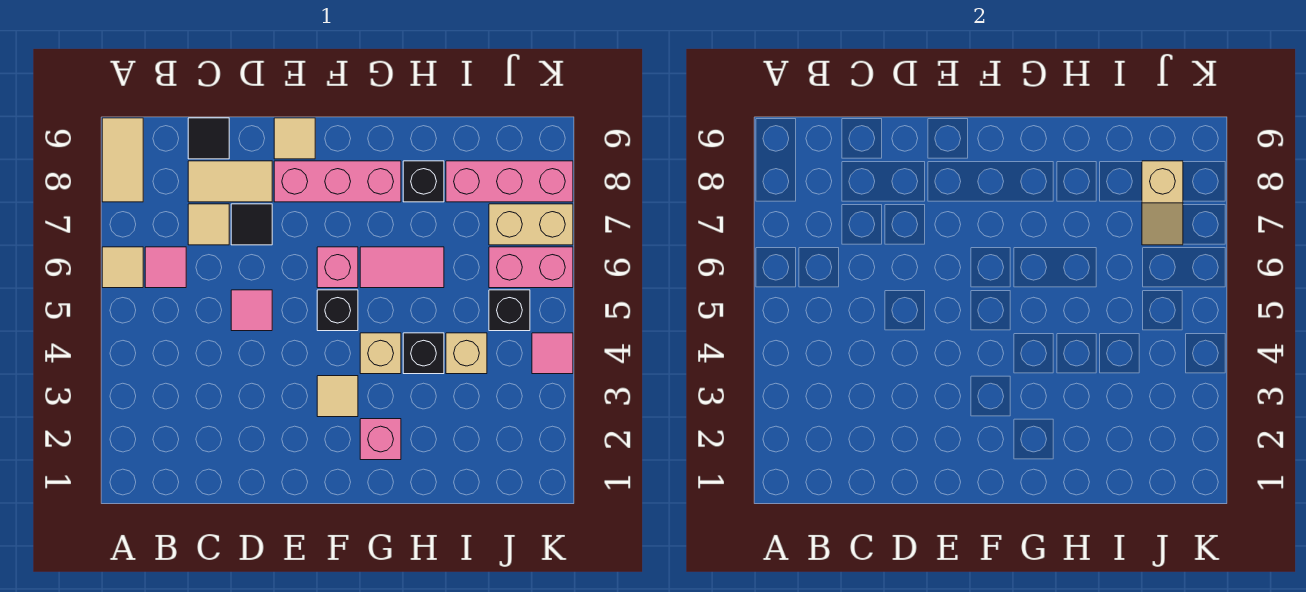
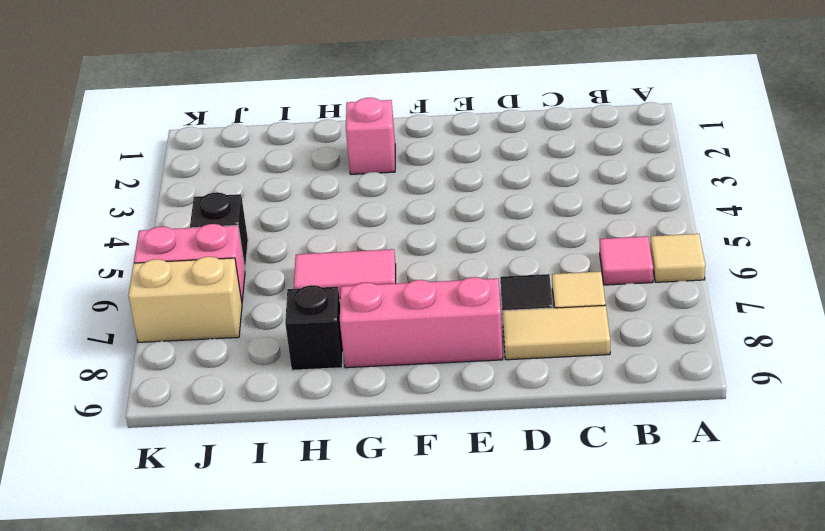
none -> tan 1x2 tile [102,118,143,202]
none -> black 1x1 tile [188,118,229,159]
none -> pink 1x1 tile [231,290,272,331]

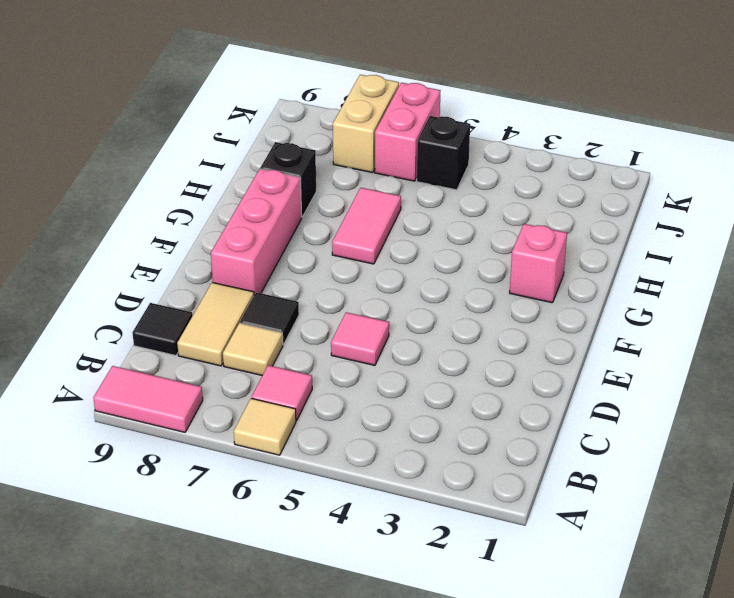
pink 1x2 tile [93,366,203,432] -> tan 1x2 tile [102,118,143,202]
none -> tan 1x1 tile [274,118,315,159]
none -> tan 1x1 tile [317,376,358,417]
none -> black 1x1 brick [317,290,358,331]

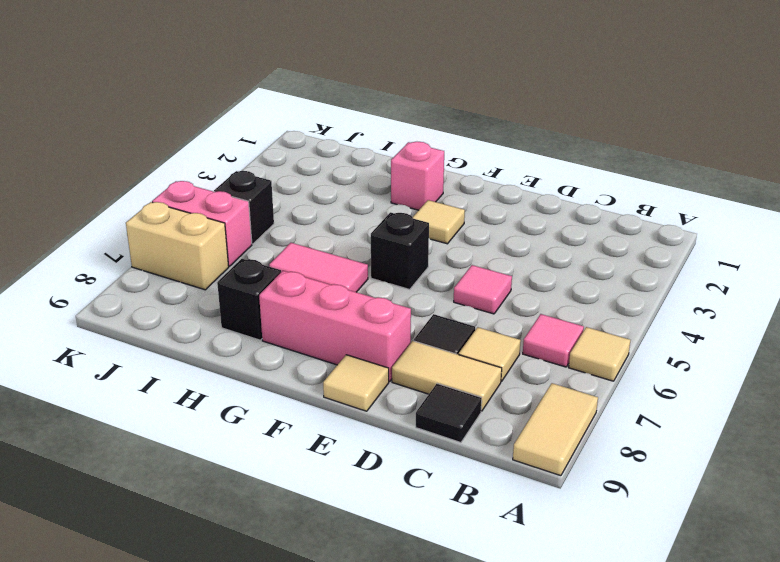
none -> pink 1x1 brick [317,247,358,288]
none -> tan 1x1 brick [360,333,401,374]
none -> black 1x1 brick [403,333,444,374]

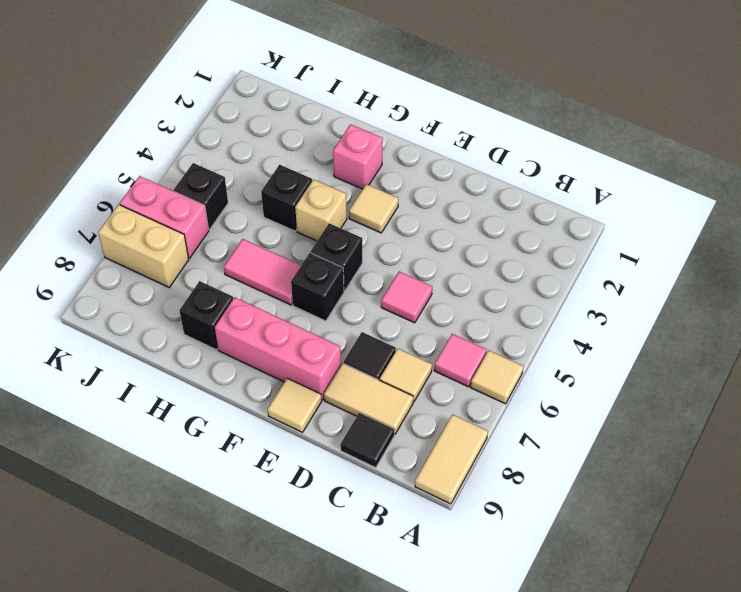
black 1x1 brick [291,253,344,321] -> pink 1x1 brick [317,247,358,288]
none -> tan 1x1 brick [446,333,487,374]
none -> pink 1x3 brick [446,161,573,202]
none -> pink 1x1 tile [532,333,573,374]

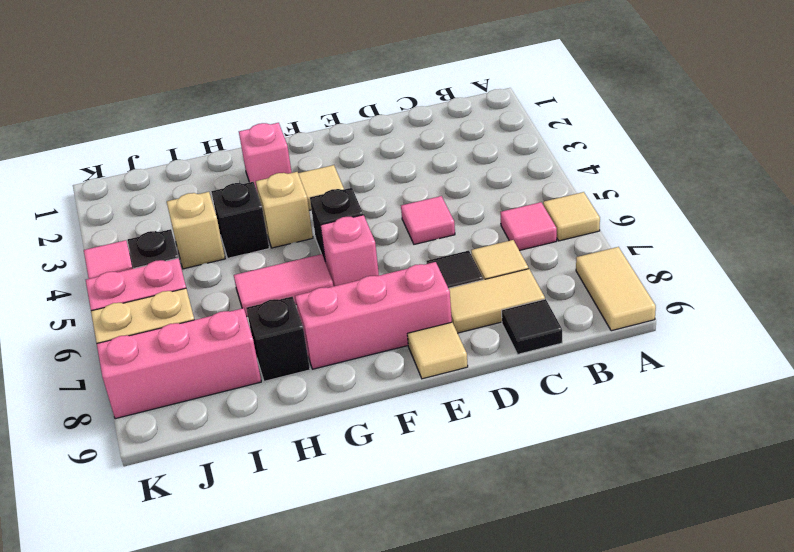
none -> tan 1x2 slope [1142,161,1183,245]

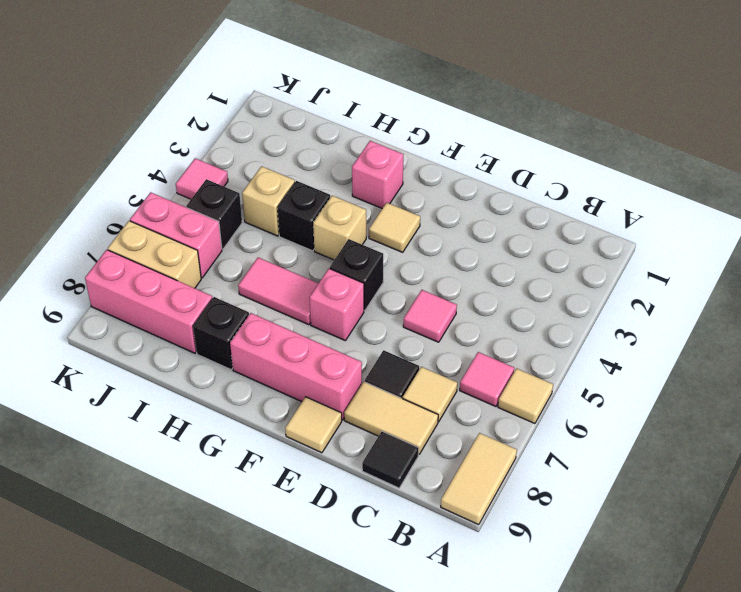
none -> tan 1x2 slope [1142,161,1183,245]

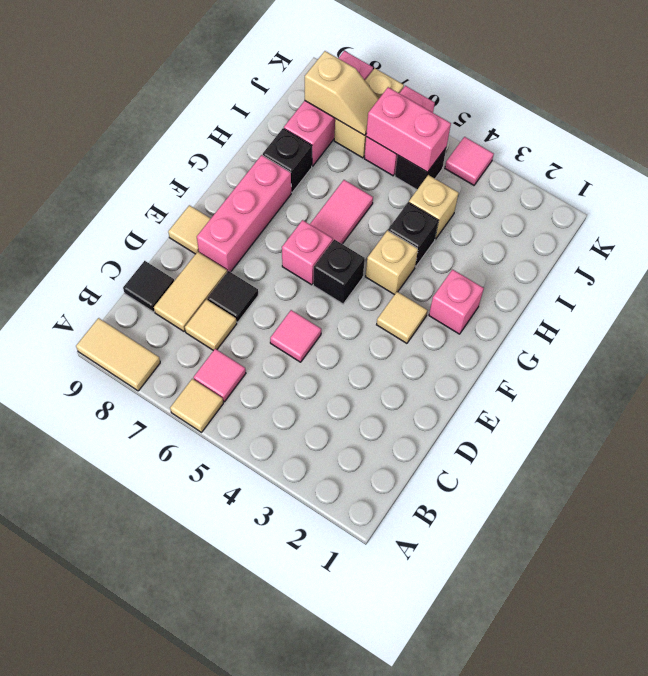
pink 1x2 brick [366,87,451,172] -> none

